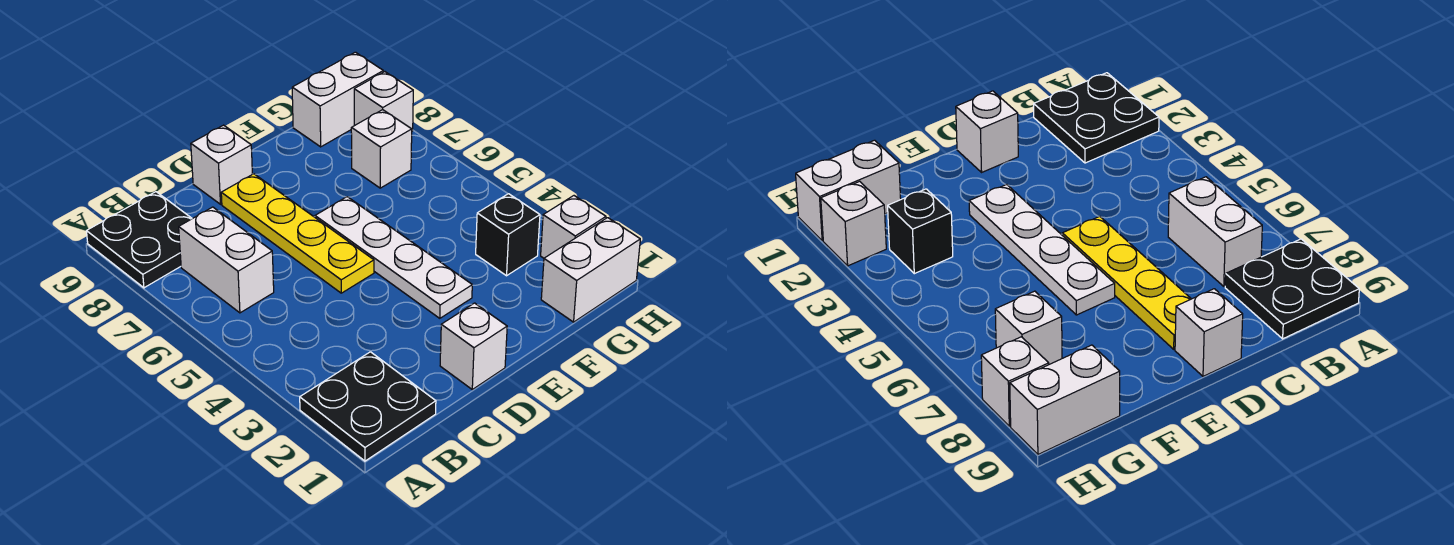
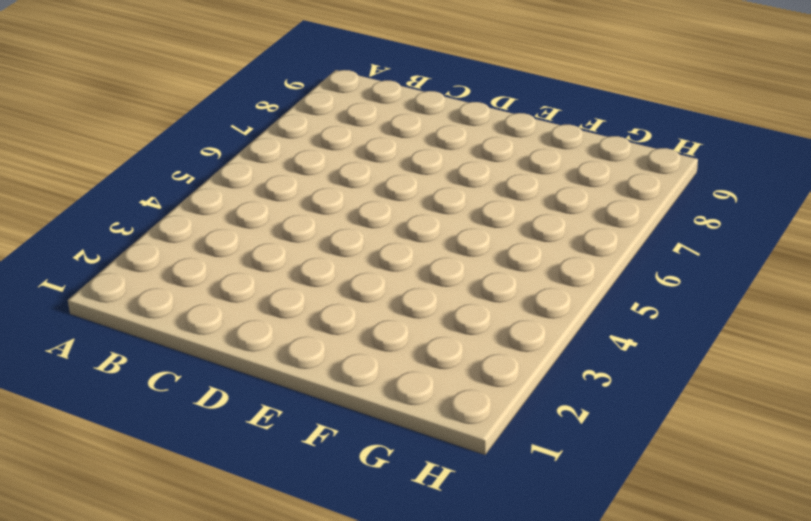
none -> black 2x2 plate [300,352,436,461]
none -> black 2x2 plate [87,192,192,288]
none -> white 1x2 brick [179,207,274,313]

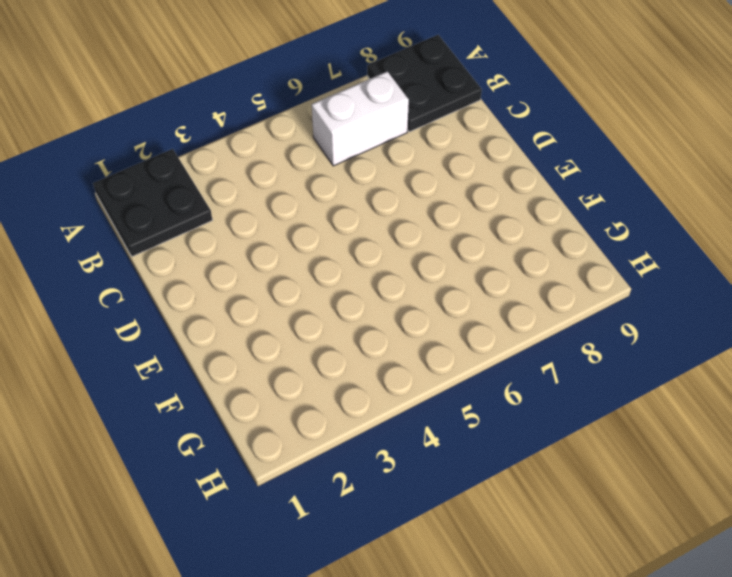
none -> white 1x1 brick [440,303,507,389]
none -> yellow 1x4 plate [221,174,374,293]
none -> white 1x1 brick [191,125,252,204]

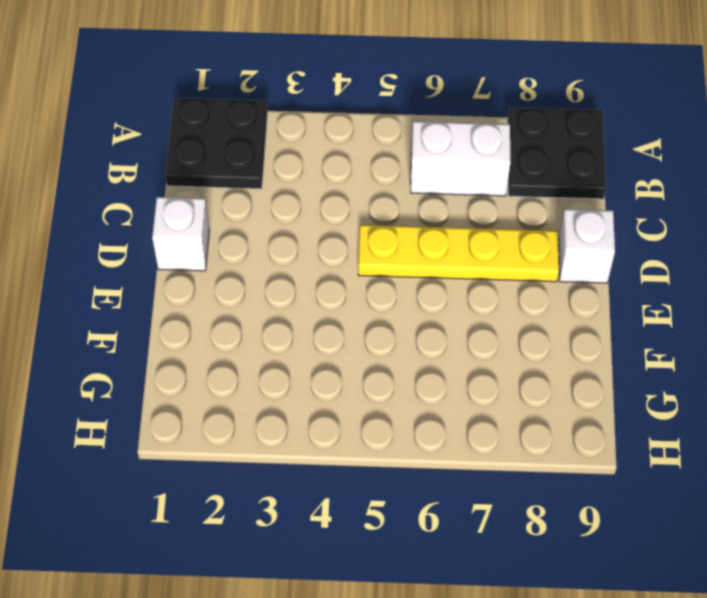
none -> white 1x4 plate [315,197,472,318]
none -> white 1x2 brick [541,218,640,322]
none -> black 1x1 brick [476,194,540,276]

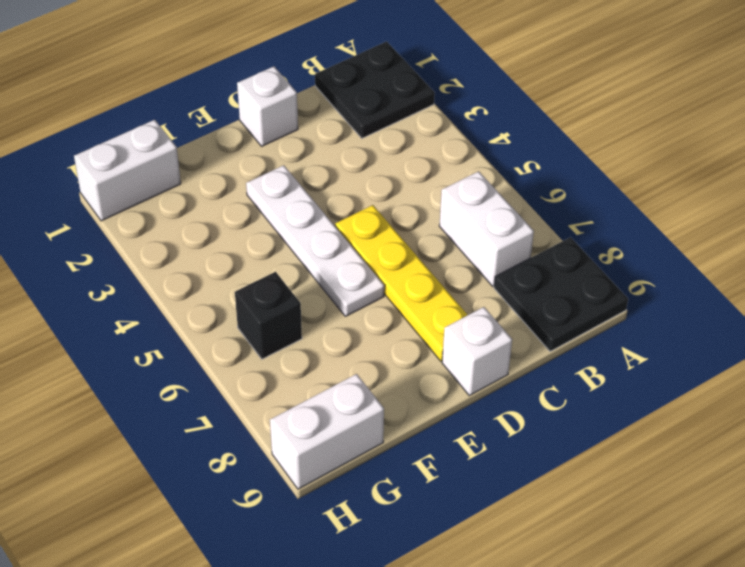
black 1x1 brick [235,272,302,359] -> black 1x1 brick moved to [476,194,540,276]
none -> white 1x1 brick [351,110,412,188]
none -> white 1x1 brick [541,196,606,258]
none -> white 1x1 brick [354,72,413,131]

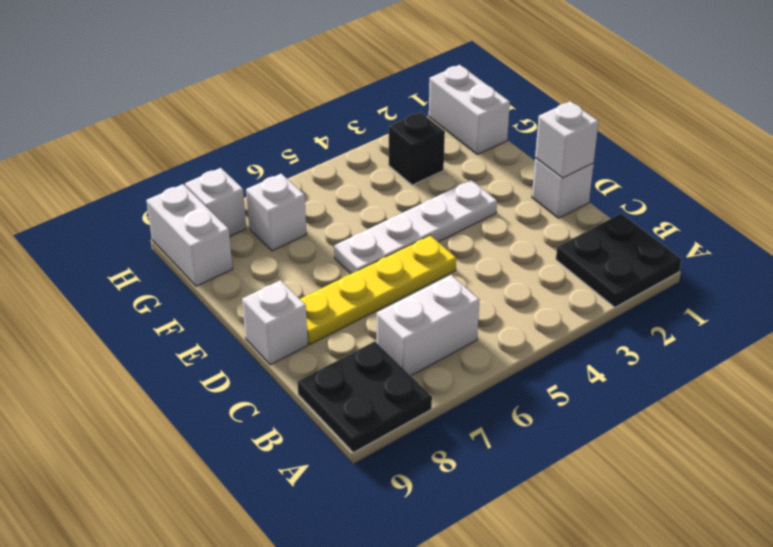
white 1x1 brick [535,101,599,178] -> white 1x1 brick moved to [541,196,606,258]

